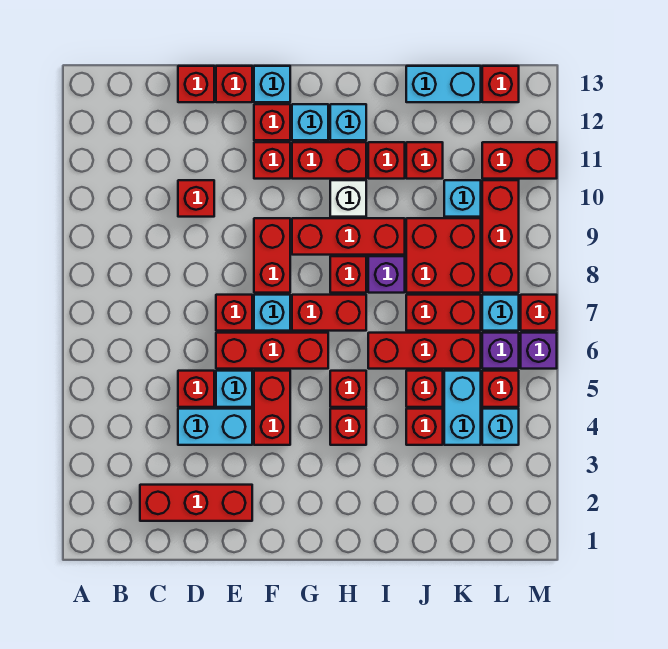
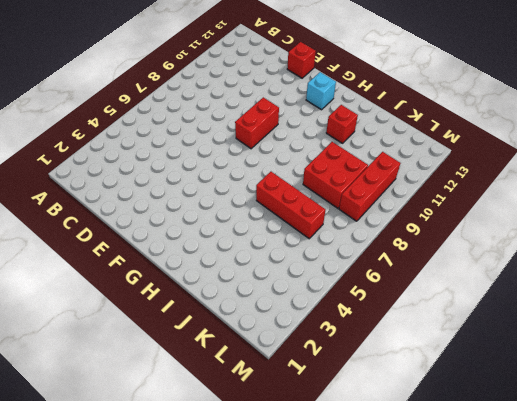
none -> red 1x3 brick [140,485,252,521]
none -> cyan 1x2 brick [178,409,252,445]
none -> red 1x1 brick [178,371,214,407]
none -> red 1x1 brick [178,180,214,217]

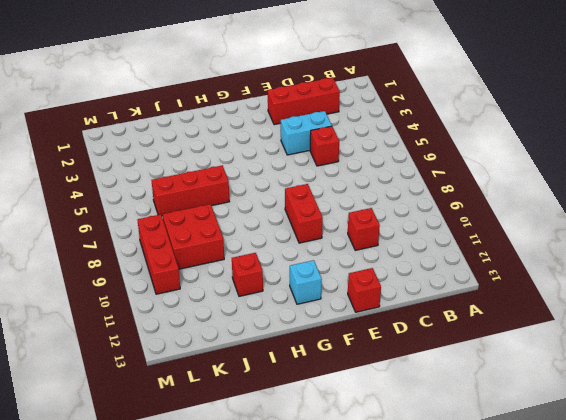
none -> red 1x1 brick [178,66,214,102]
none -> cyan 1x1 brick [216,371,252,407]
none -> red 1x3 brick [216,333,328,369]
none -> red 1x1 brick [216,295,252,331]

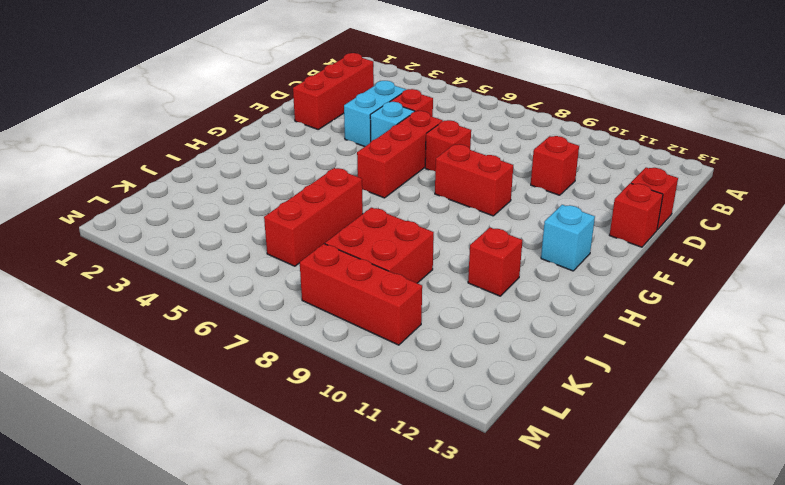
none -> red 1x2 brick [254,371,290,445]
none -> cyan 1x1 brick [254,295,290,331]
none -> red 1x1 brick [254,142,290,179]
none -> red 1x1 brick [254,104,290,140]

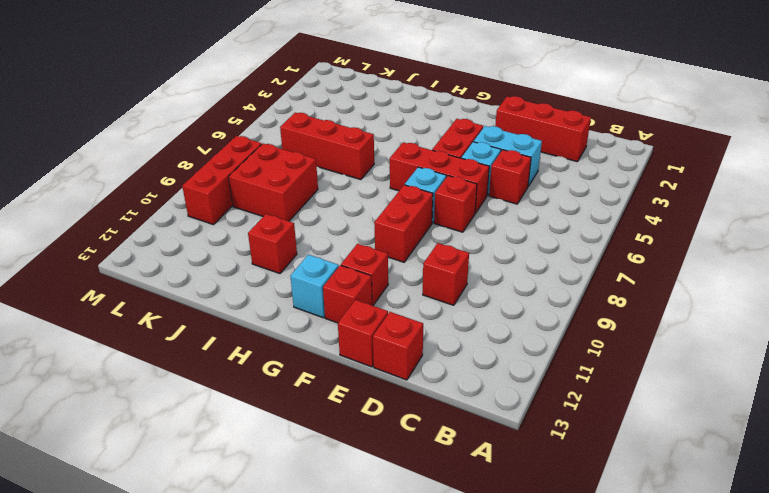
none -> cyan 1x1 brick [254,66,290,102]
none -> red 1x2 brick [292,295,366,331]
none -> red 1x3 brick [292,218,405,255]
none -> red 1x2 brick [292,142,366,179]

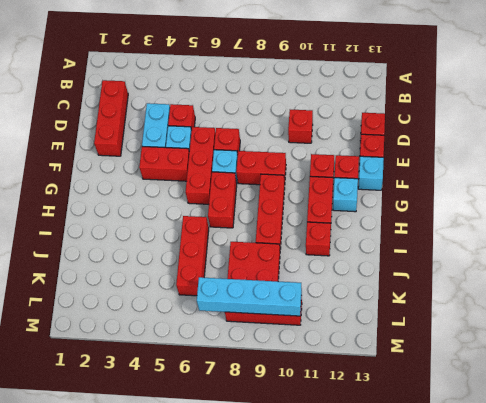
cyan 1x4 brick [197,277,302,316] -> none
none -> red 1x1 brick [330,409,366,445]
none -> red 1x1 brick [330,371,366,407]
none -> red 1x1 brick [330,256,366,293]
none -> white 1x1 brick [330,180,366,217]

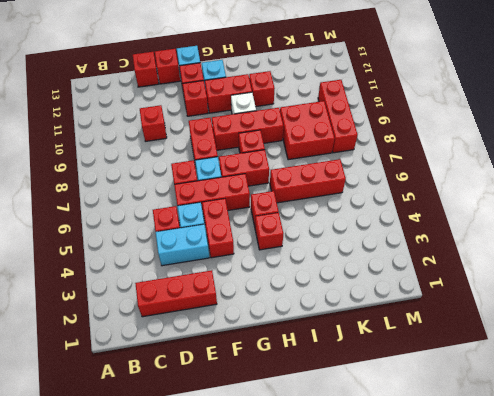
none -> cyan 1x1 brick [330,104,366,140]
none -> purple 1x1 brick [368,256,405,293]
none -> red 1x1 brick [406,409,443,445]
none -> red 1x1 brick [406,371,443,407]

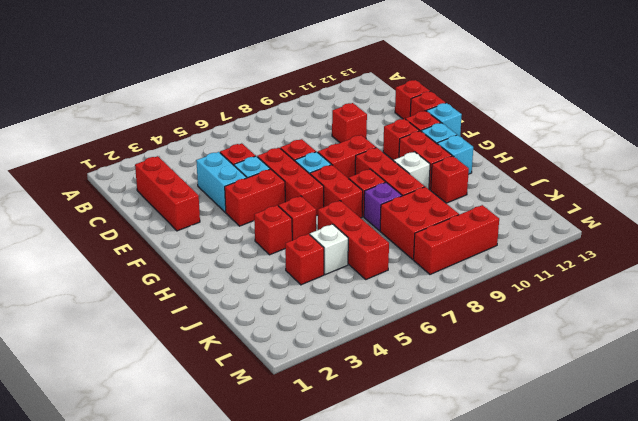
white 1x1 brick [310,224,348,275] -> red 1x1 brick [406,371,443,407]
none -> red 1x2 brick [406,295,481,331]
none -> red 1x1 brick [406,142,443,179]
none -> cyan 1x2 brick [406,66,481,102]
none -> cyan 1x2 brick [444,371,481,445]

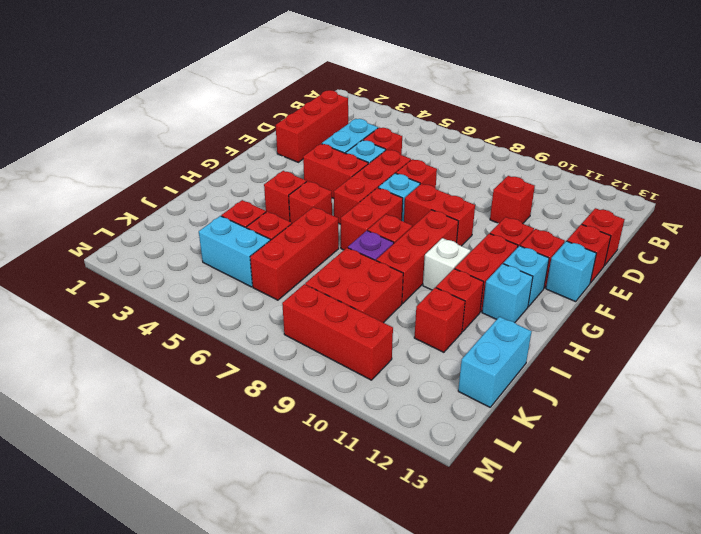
none -> red 1x2 brick [406,295,481,331]
none -> cyan 1x1 brick [444,180,481,217]
none -> cyan 1x1 brick [482,409,519,445]
none -> red 1x1 brick [482,371,519,407]

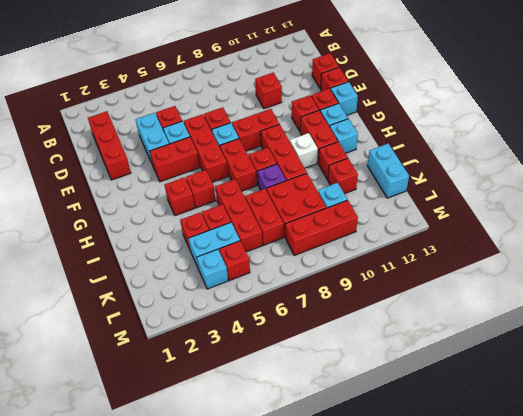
none -> purple 1x1 brick [482,333,519,369]
none -> cyan 1x1 brick [482,295,519,331]
none -> red 1x2 brick [482,142,557,179]
none -> red 1x1 brick [482,66,519,102]

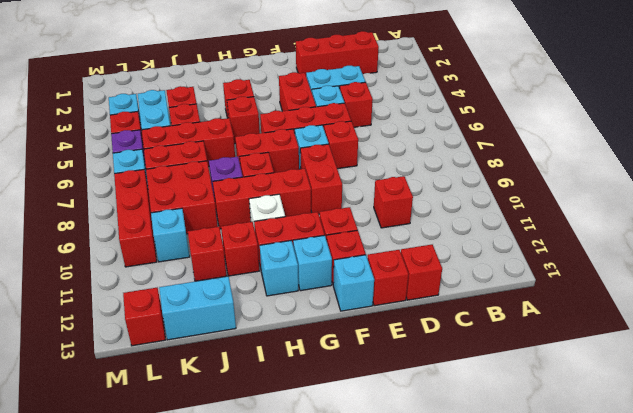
none -> red 1x2 brick [482,142,557,179]
none -> purple 1x1 brick [521,333,557,369]
none -> red 1x1 brick [521,295,557,331]

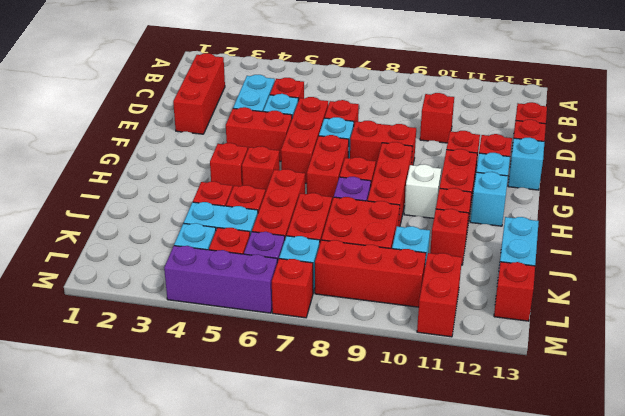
purple 1x3 brick [164,246,277,313] -> purple 1x1 brick [521,333,557,369]

